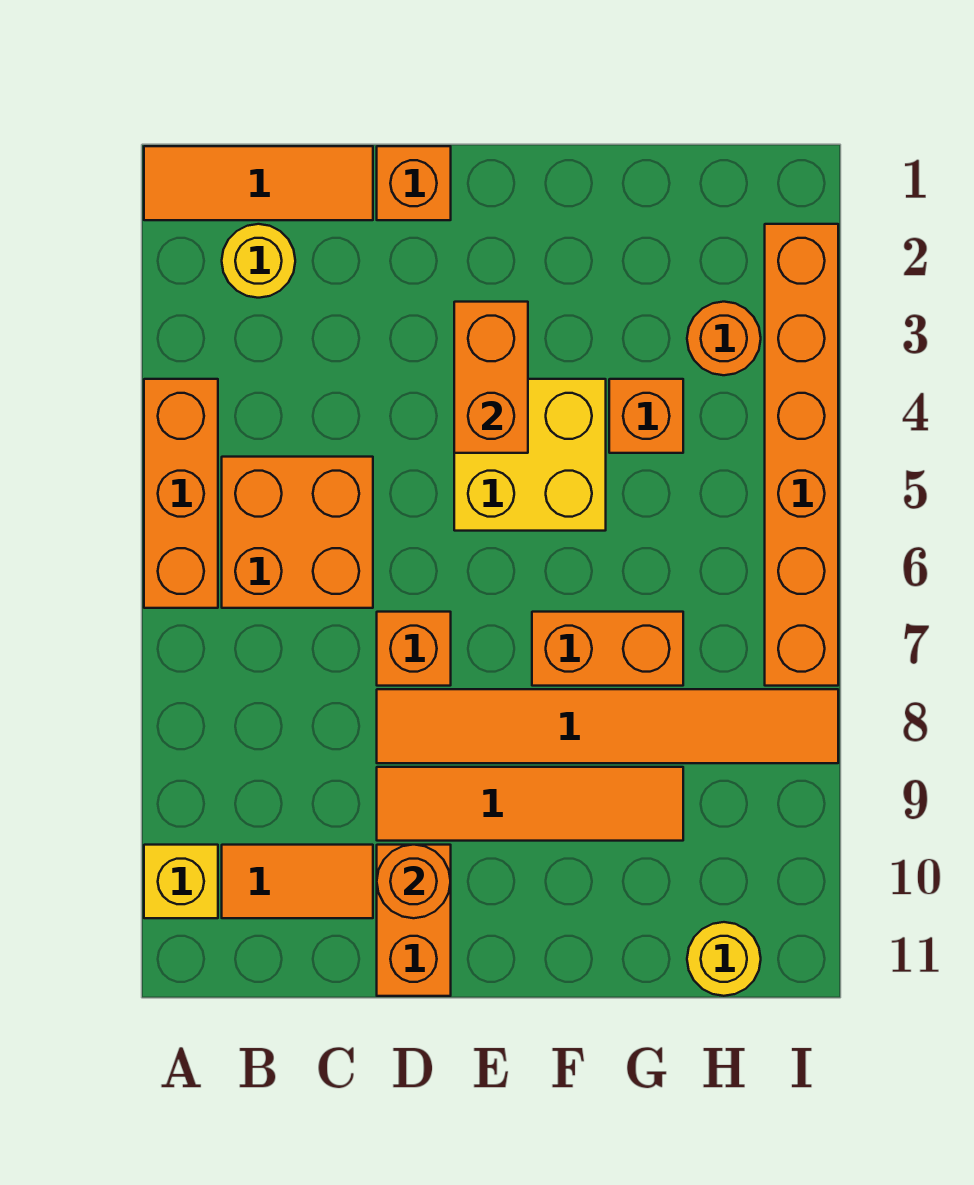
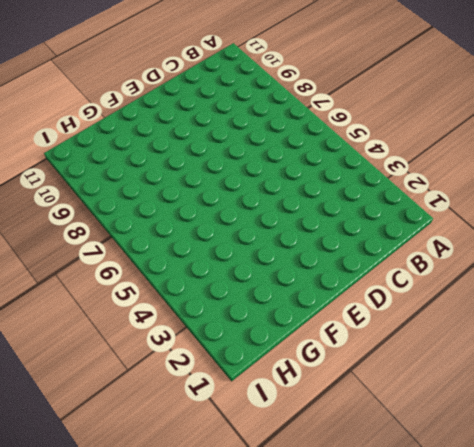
none -> orange 1x3 tile [144,146,373,220]
none -> orange 1x3 brick [144,379,218,608]
none -> yellow 1x1 brick [144,845,218,918]

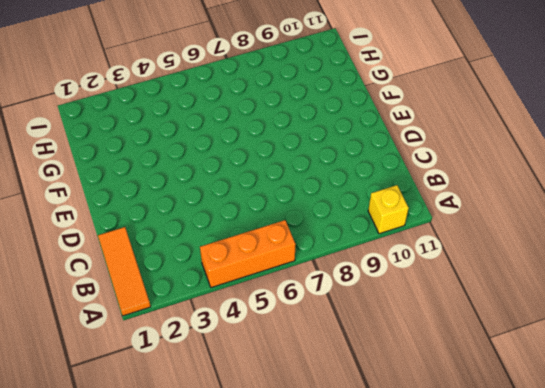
none -> yellow 1x1 round brick [222,224,295,298]
none -> orange 2x2 brick [222,457,373,608]
none -> orange 1x2 tile [222,845,373,918]

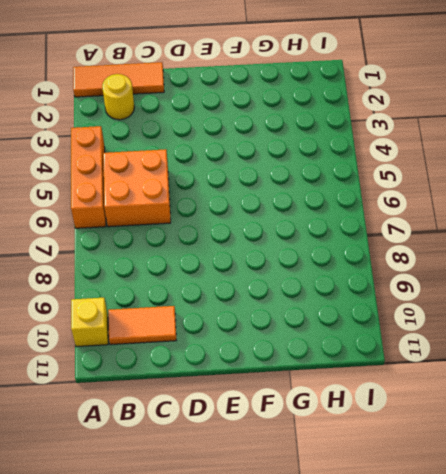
none -> orange 1x1 brick [377,146,451,220]
none -> orange 1x1 brick [377,612,451,686]
none -> orange 1x6 tile [377,689,838,763]

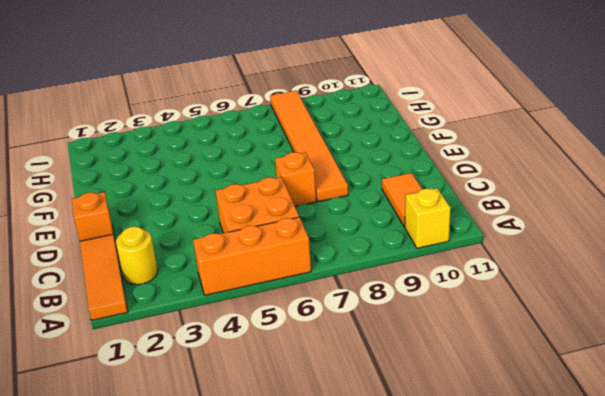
none -> orange 1x4 tile [377,767,683,841]
none -> orange 1x2 brick [377,845,451,996]
none -> yellow 2x2 brick [454,379,606,531]

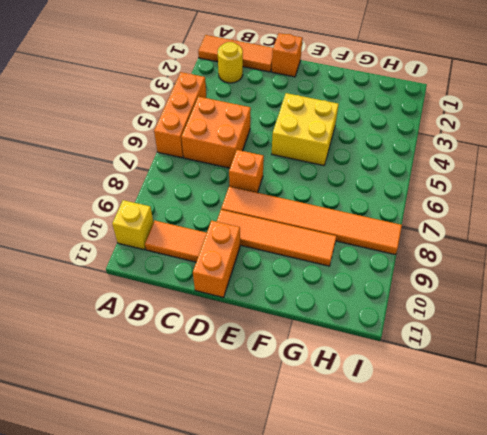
none -> orange 1x2 brick [532,612,683,686]
none -> orange 1x1 brick [609,379,683,453]
none -> orange 1x1 round brick [687,302,761,375]

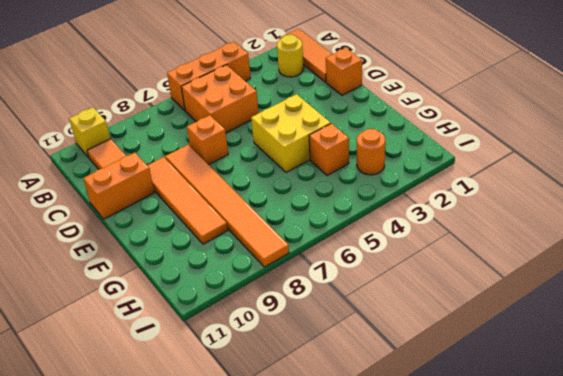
none -> orange 1x2 brick [532,612,683,686]
none -> yellow 1x1 round brick [687,922,761,996]
none -> orange 1x6 brick [765,224,838,686]

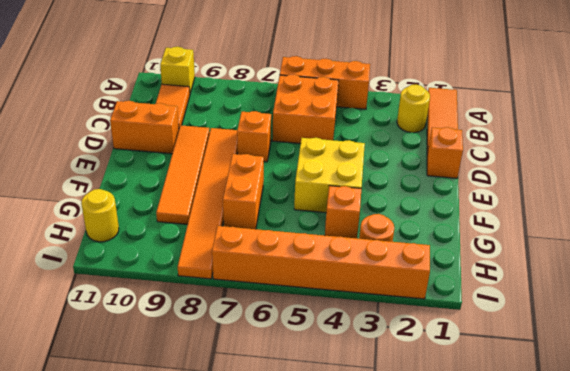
none -> orange 1x1 round brick [377,845,451,918]
none -> orange 1x2 brick [454,302,528,453]

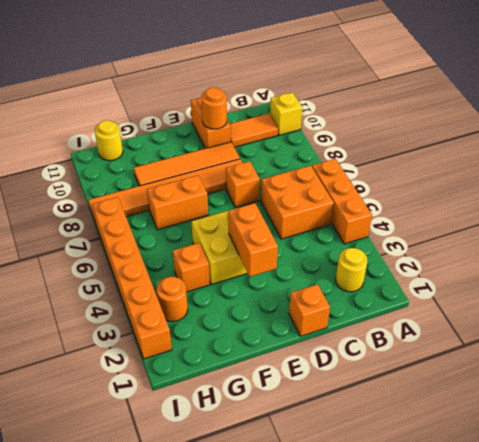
none -> orange 1x3 tile [144,146,373,220]

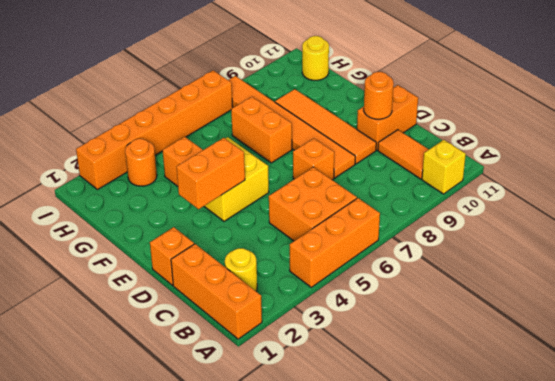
orange 1x3 brick [171,244,262,339] -> orange 1x3 tile [144,146,373,220]

